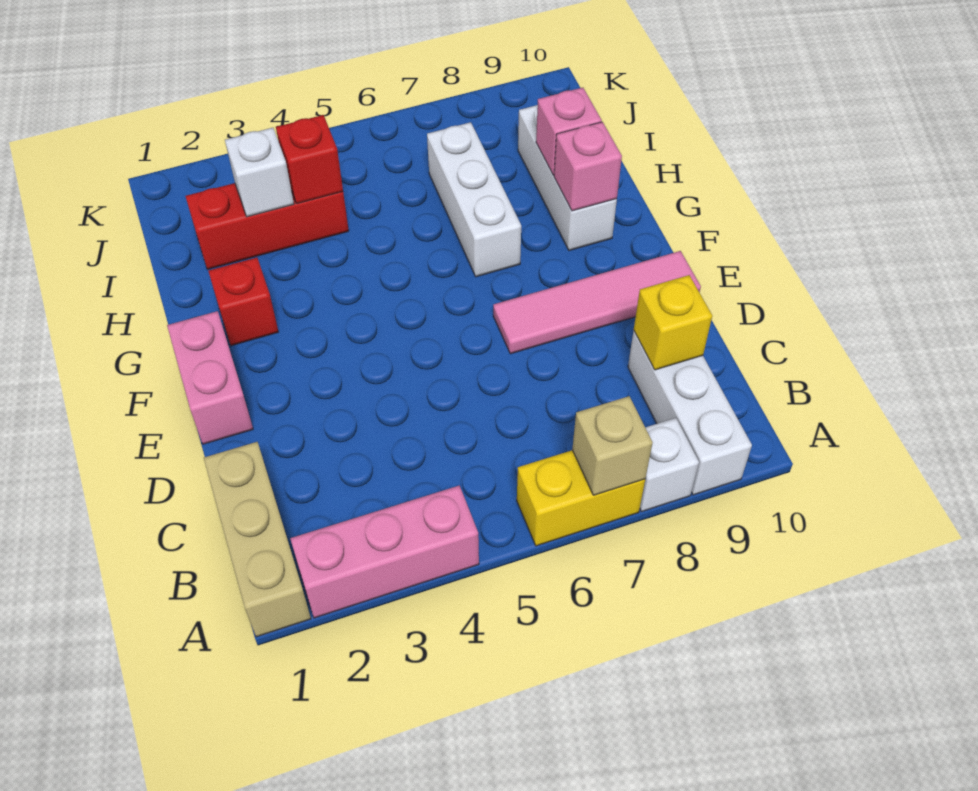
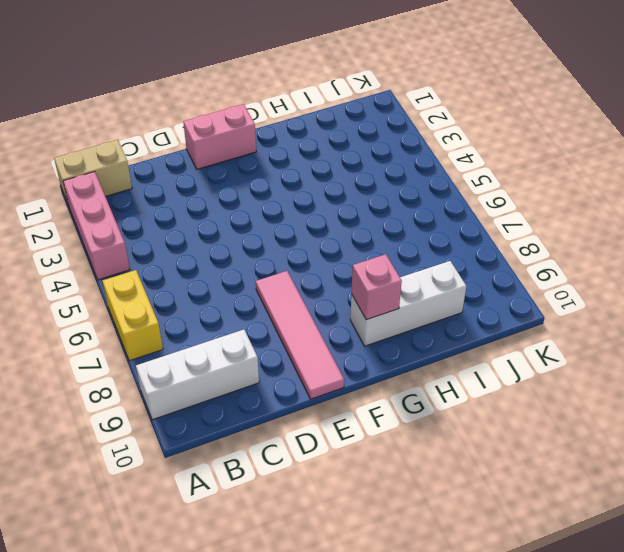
tan 1x2 brick [54,140,132,203] -> tan 1x3 brick [204,442,311,637]
none -> white 1x1 brick [640,418,699,512]
none -> red 1x1 brick [208,258,278,346]
none -> white 1x3 brick [427,122,521,277]

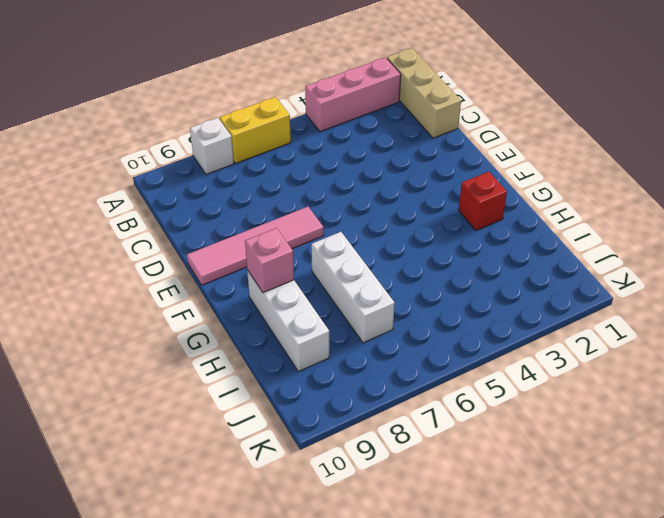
none -> white 1x3 brick [628,331,752,495]
none -> pink 1x2 brick [167,311,253,444]
none -> red 1x3 brick [186,183,349,269]

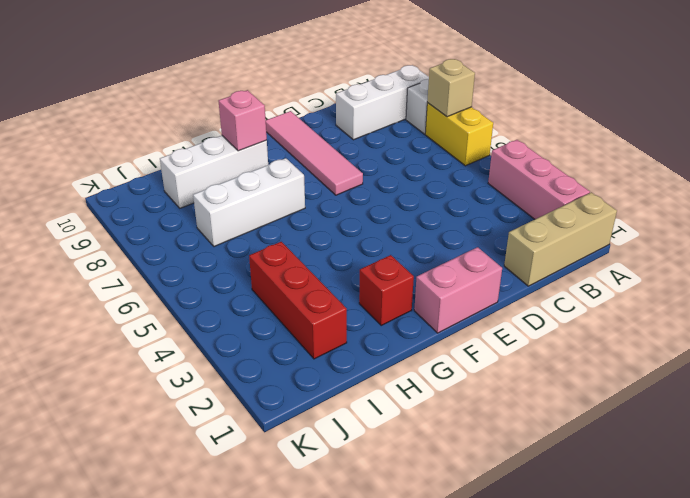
none -> yellow 1x1 brick [634,275,712,370]
none -> pink 1x1 brick [536,88,602,175]
none -> white 1x1 brick [225,128,294,217]

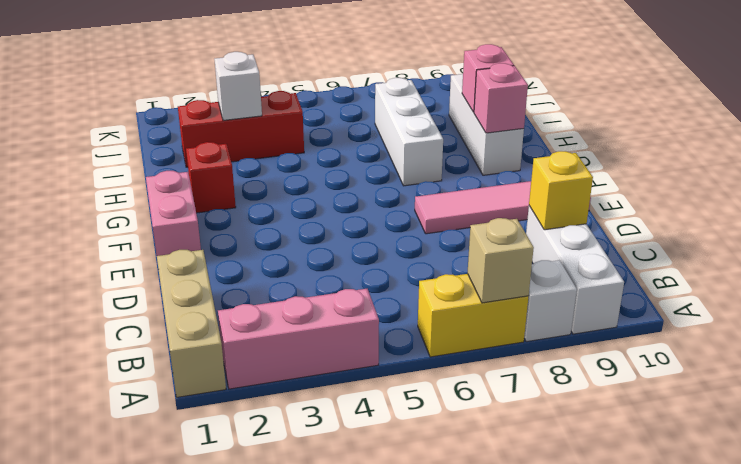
none -> red 1x1 brick [276,115,343,204]

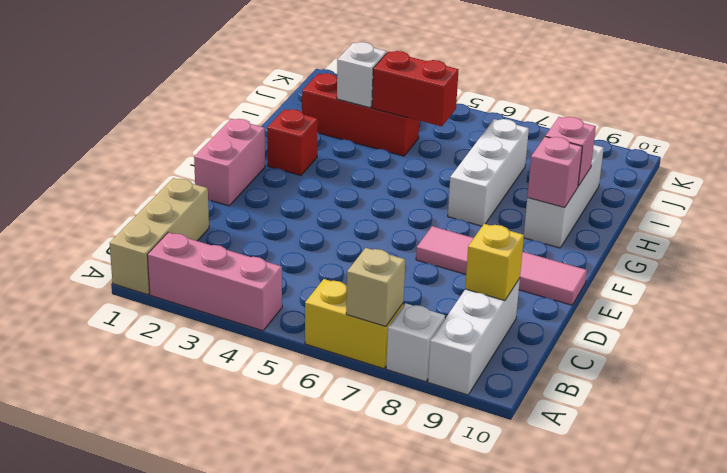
red 1x2 brick [372,51,459,126] -> red 1x1 brick [276,115,343,204]

